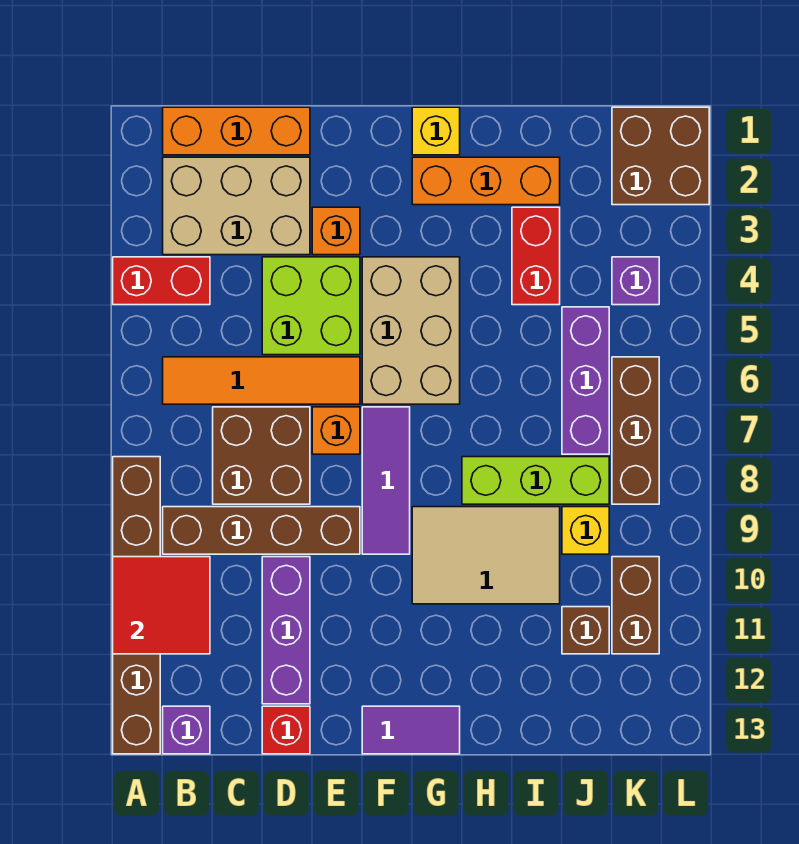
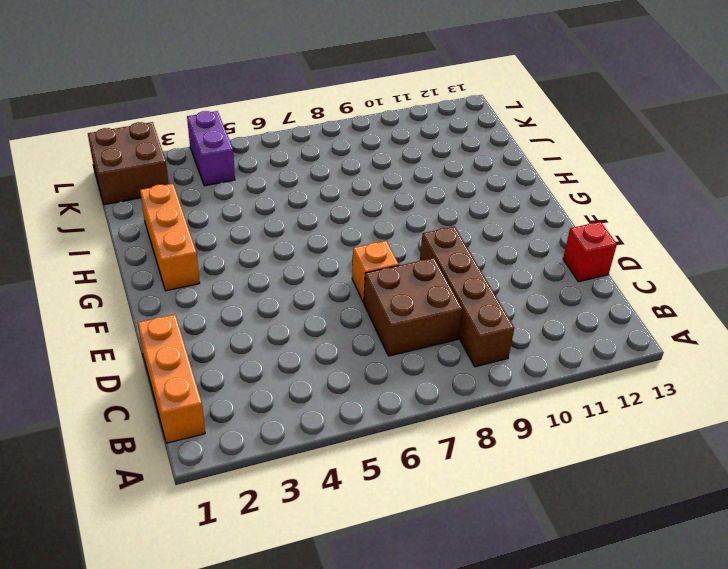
purple 1x2 brick [187,111,235,186] -> purple 1x1 brick [612,257,659,305]
none -> red 1x2 brick [113,257,210,305]
none -> brown 1x6 brick [113,457,160,754]
none -> tan 2x3 brick [163,157,310,255]

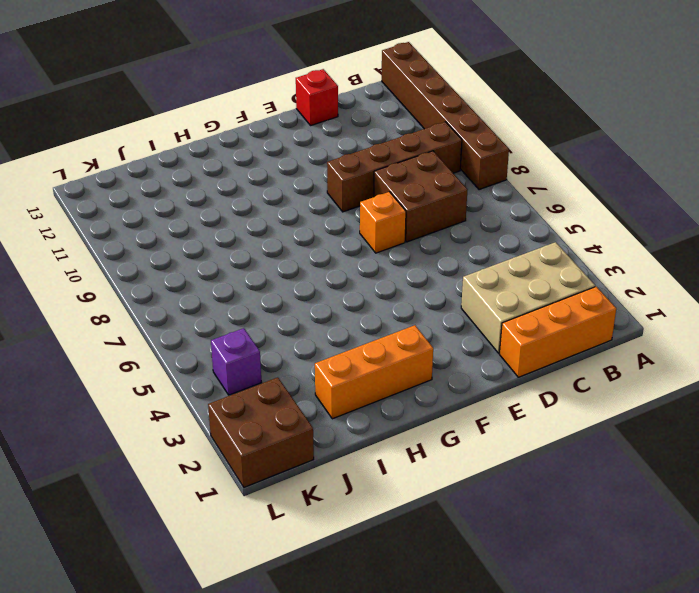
none -> red 1x2 brick [113,257,210,305]
none -> orange 1x4 tile [163,357,360,404]
none -> purple 1x1 brick [163,706,210,754]

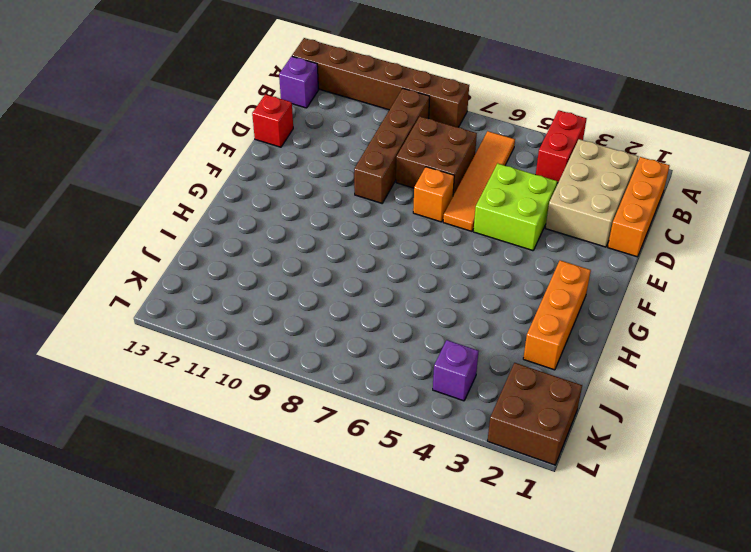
none -> purple 1x3 brick [262,557,310,704]
none -> orange 1x1 brick [312,207,360,255]
none -> tan 2x3 brick [362,257,460,404]

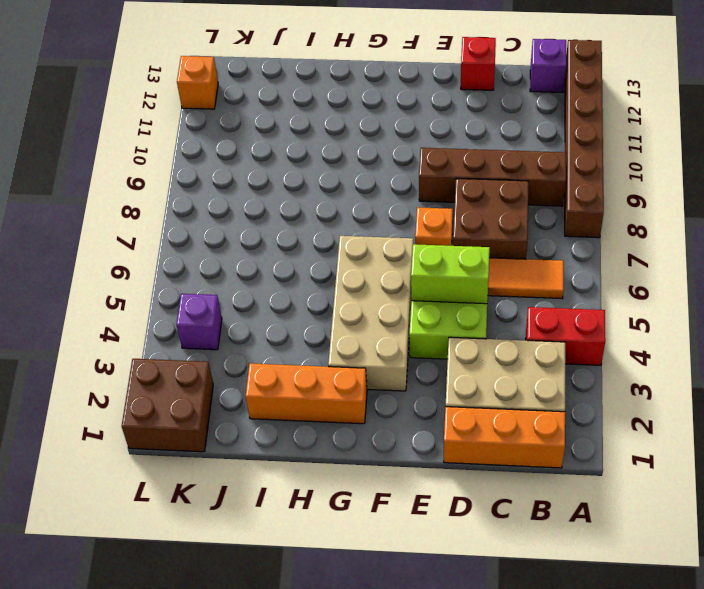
lime 1x2 brick [411,244,490,304] -> none
tan 2x4 brick [328,236,413,391] -> tan 2x3 brick [362,257,460,404]
orange 1x1 brick [177,56,218,109] -> orange 1x1 brick moved to [312,207,360,255]
none -> purple 1x3 brick [262,557,310,704]
none -> purple 1x3 tile [362,407,410,554]
none -> purple 1x2 tile [362,706,460,754]

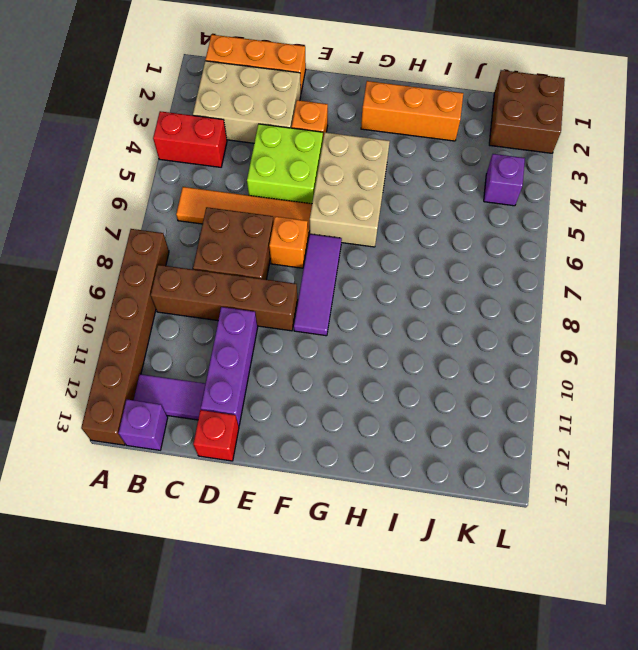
purple 1x2 tile [134,374,206,420] -> purple 1x2 tile moved to [362,706,460,754]
none -> yellow 1x1 brick [412,107,460,155]
none -> tan 2x3 tile [412,507,560,604]
none -> lime 1x3 brick [462,457,609,504]

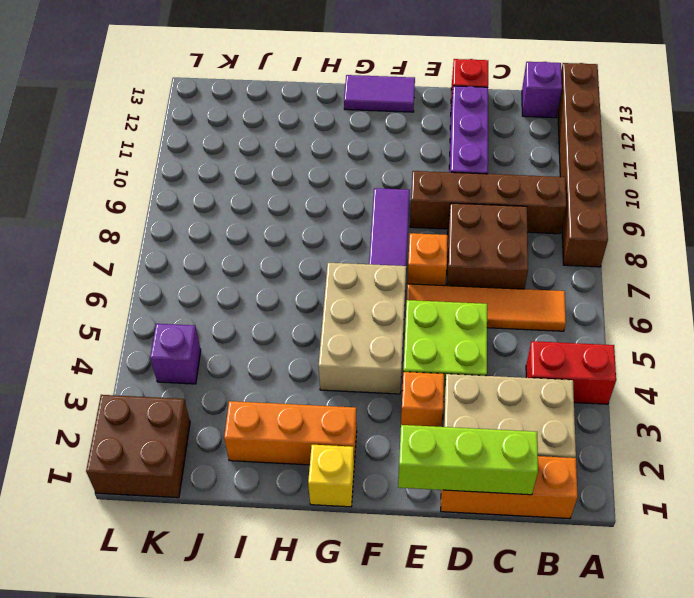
lime 1x3 brick [398,425,538,495] -> lime 1x3 brick moved to [462,457,609,504]
none -> tan 2x3 tile [412,507,560,604]
none -> red 1x2 brick [512,207,560,305]
none -> purple 1x3 brick [562,307,609,454]

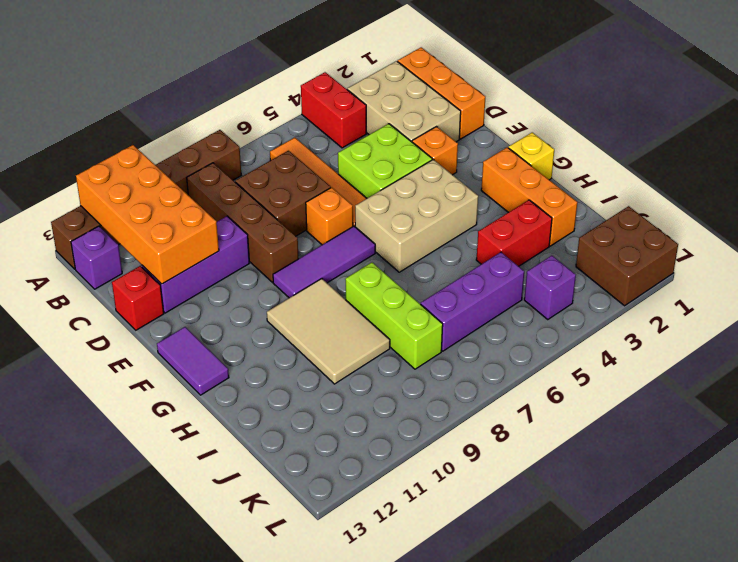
orange 2x4 brick [76,145,219,284] -> red 2x2 tile [113,557,210,654]
none -> yellow 1x1 brick [562,507,609,554]
none -> brown 1x1 brick [562,607,609,654]
none -> brown 1x3 brick [612,357,659,504]

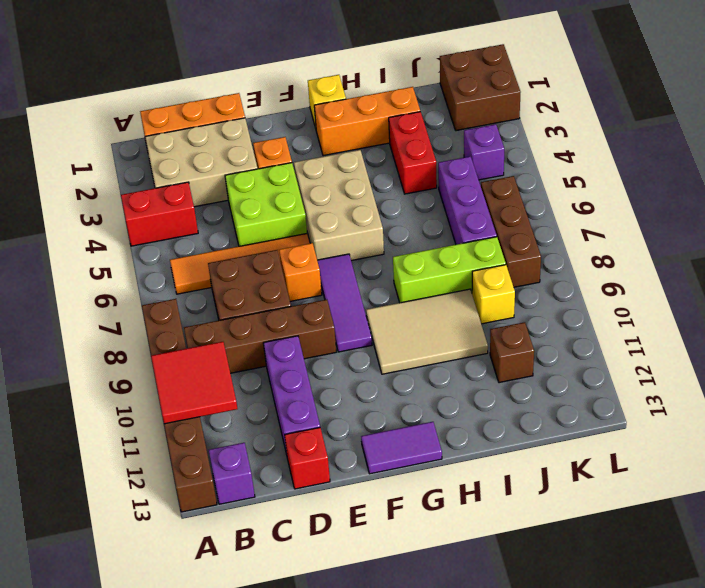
none -> brown 1x2 brick [612,557,659,654]

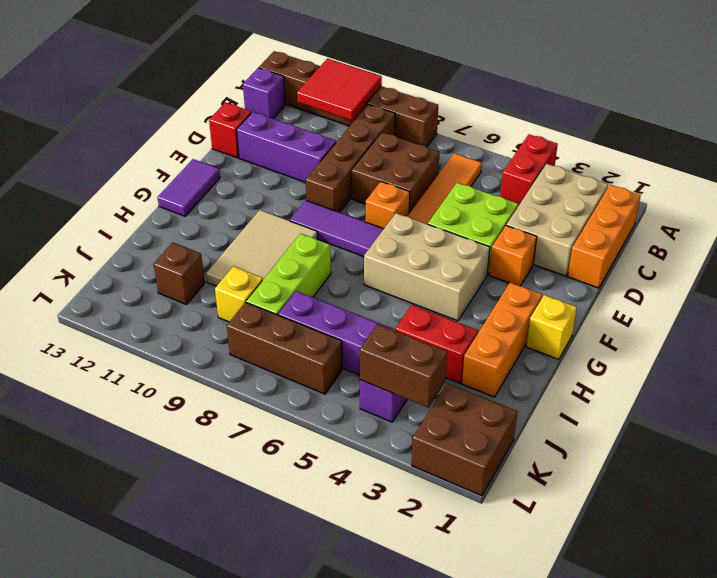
brown 1x2 brick [360,324,447,408] -> brown 1x2 brick moved to [612,557,659,654]

